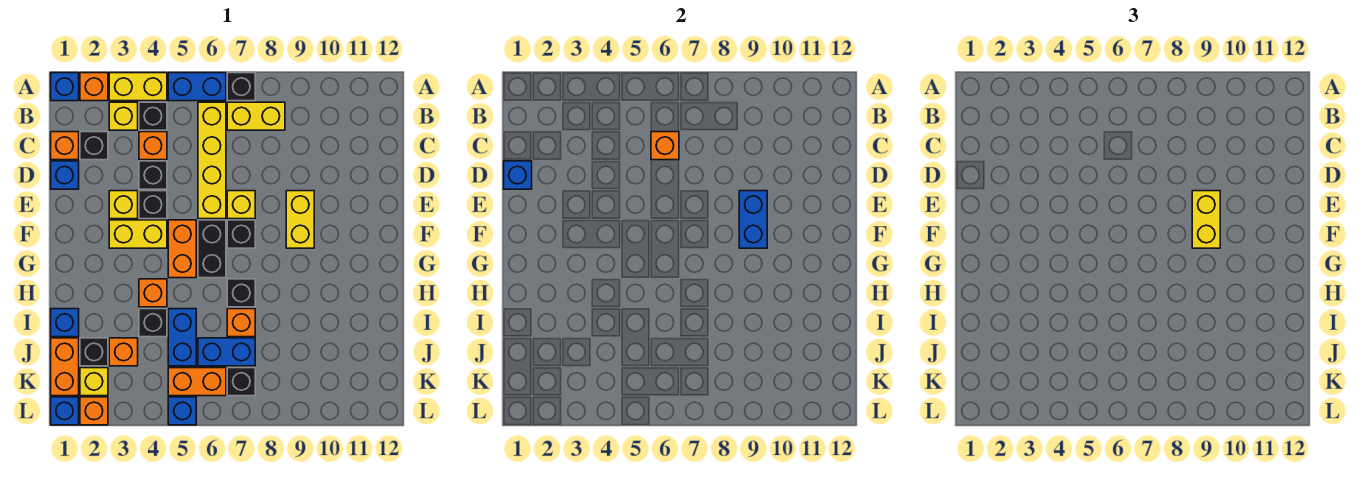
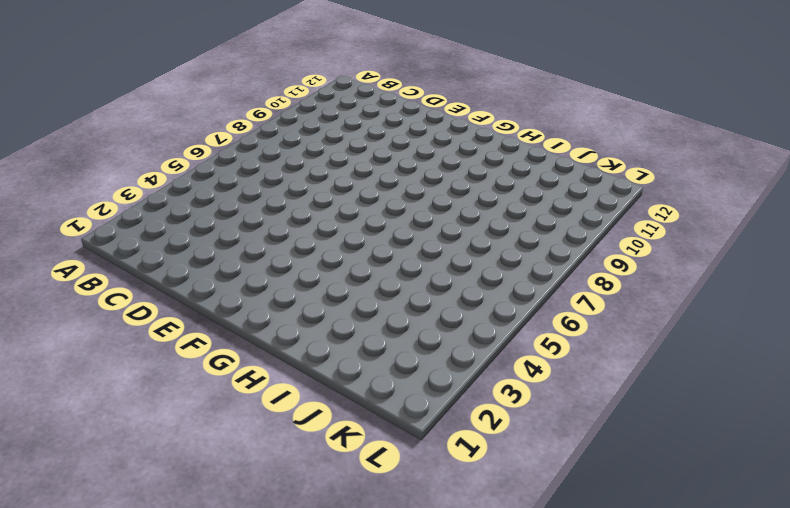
none -> blue 1x1 brick [51,73,79,101]
none -> orange 1x1 brick [80,73,108,101]
none -> yellow 1x2 brick [109,73,167,101]
none -> blue 1x2 brick [168,73,226,101]

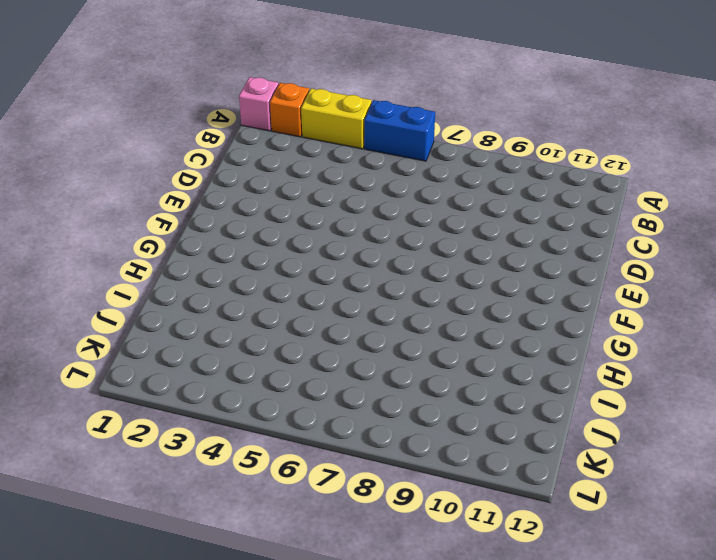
pink 1x1 brick [239,77,279,131] -> blue 1x1 brick [51,73,79,101]
none -> black 1x1 brick [227,73,255,101]
none -> yellow 1x1 brick [109,102,138,130]
none -> black 1x1 brick [139,102,167,130]
none -> yellow 1x4 brick [198,102,226,219]

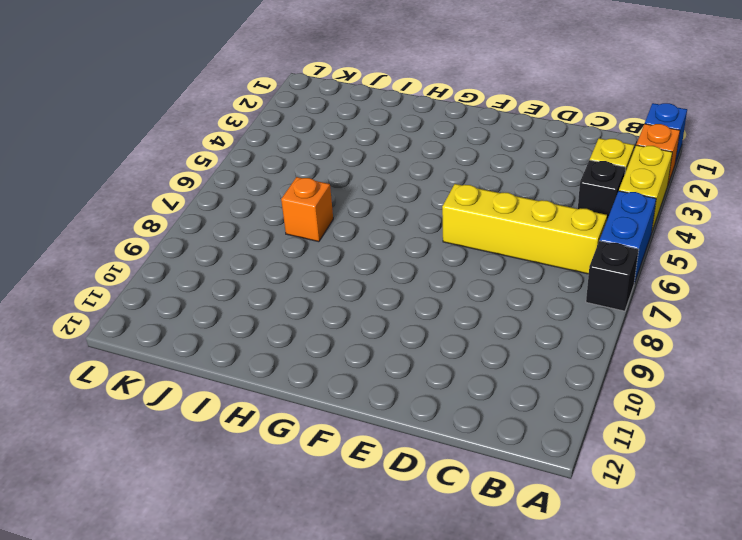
none -> yellow 1x2 brick [227,102,285,130]
none -> orange 1x1 brick [51,132,79,160]
none -> black 1x1 brick [80,132,108,160]
none -> orange 1x1 brick [139,132,167,160]

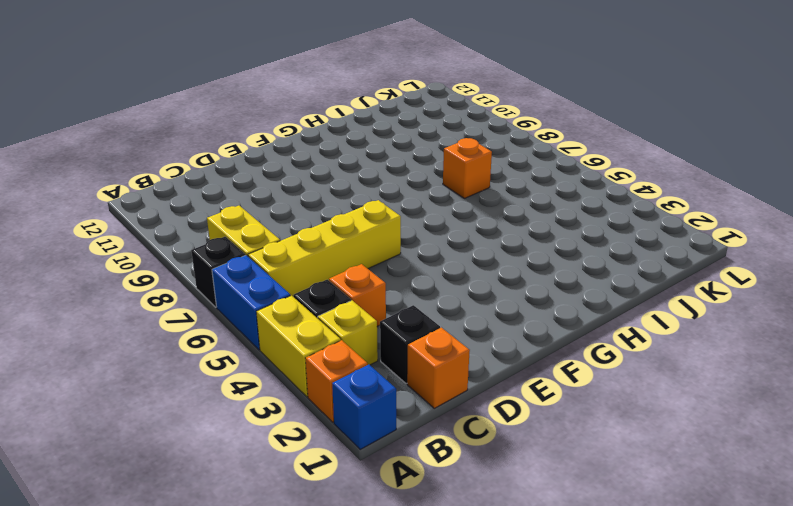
none -> blue 1x1 brick [51,161,79,189]
none -> black 1x1 brick [139,161,167,189]
none -> yellow 1x1 brick [109,191,138,219]
none -> black 1x1 brick [139,191,167,219]

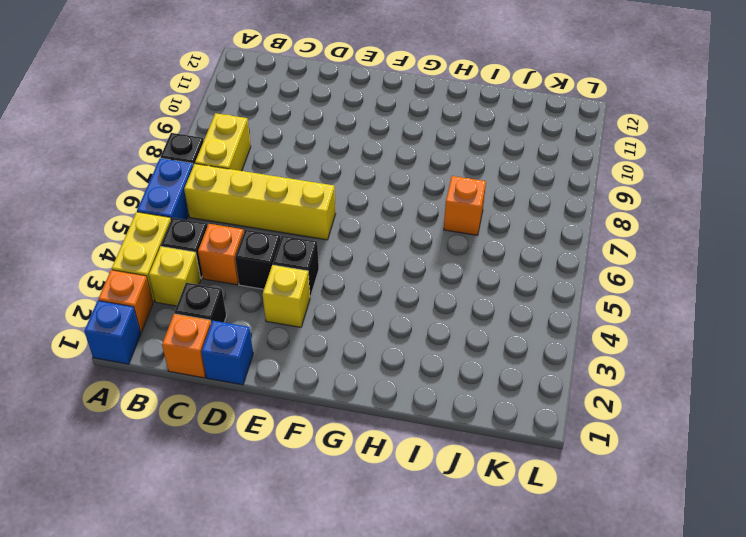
none -> yellow 1x1 brick [227,191,255,219]
none -> yellow 1x2 brick [286,191,314,248]
none -> yellow 1x2 brick [109,220,167,248]
none -> orange 1x2 brick [168,220,196,278]

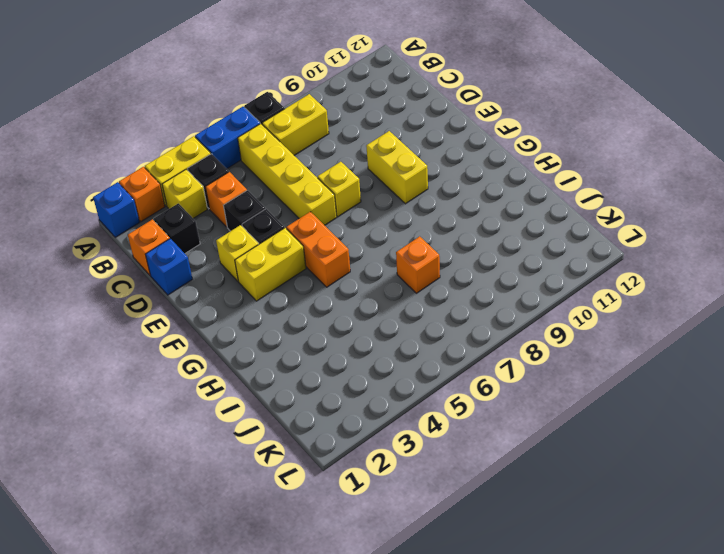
none -> black 1x2 brick [198,220,226,278]
none -> black 1x1 brick [227,220,255,248]
none -> orange 1x1 brick [139,279,167,307]
none -> black 1x1 brick [227,279,255,307]

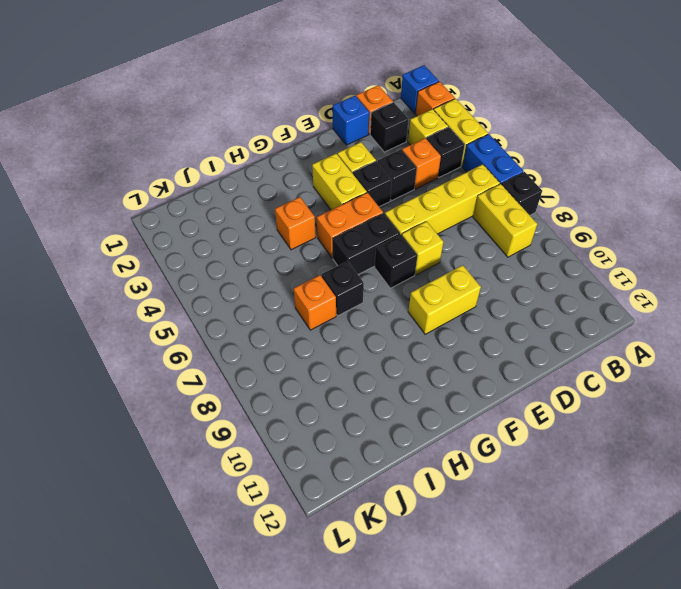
none -> blue 1x1 brick [51,309,79,337]
none -> black 1x1 brick [139,309,167,337]
none -> blue 1x2 brick [168,309,196,366]
none -> orange 1x2 brick [51,338,79,396]

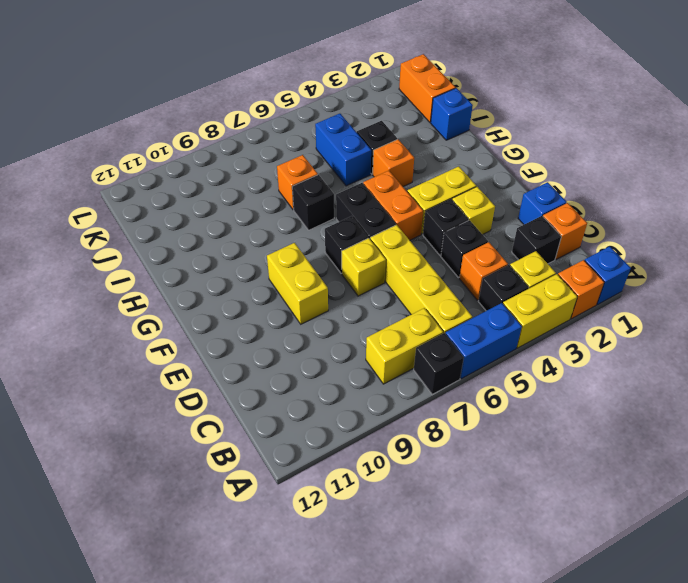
none -> black 1x1 brick [80,338,108,366]
none -> orange 1x1 brick [109,338,138,366]
none -> blue 1x2 brick [198,338,255,366]
none -> yellow 1x1 brick [80,368,108,396]

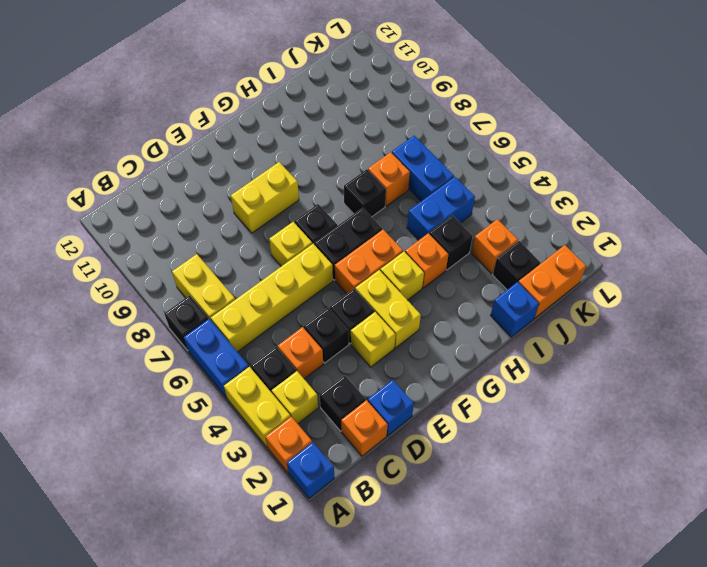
yellow 1x1 brick [380,252,424,300] -> yellow 1x1 brick moved to [80,368,108,396]
none -> orange 1x2 brick [168,368,226,396]
none -> black 1x1 brick [227,368,255,396]
none -> blue 1x1 brick [51,397,79,425]
none -> orange 1x1 brick [80,397,108,425]

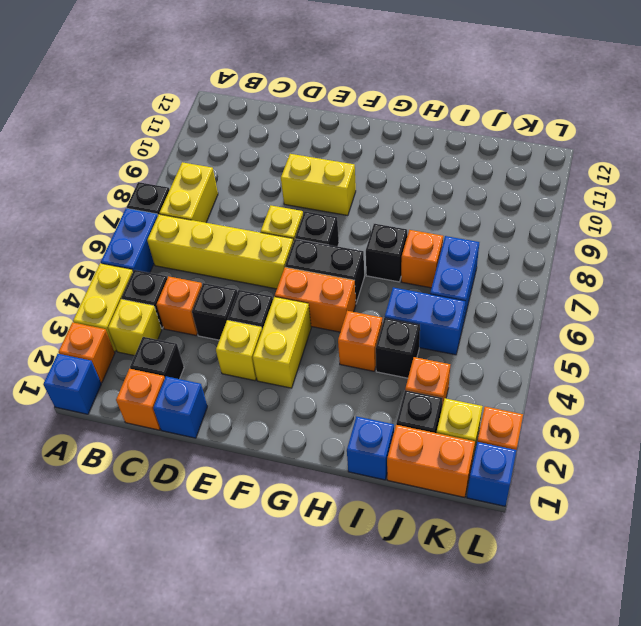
none -> orange 1x2 brick [168,368,226,396]
none -> black 1x1 brick [227,368,255,396]
none -> blue 1x1 brick [168,397,196,425]
none -> orange 1x1 brick [651,132,679,160]

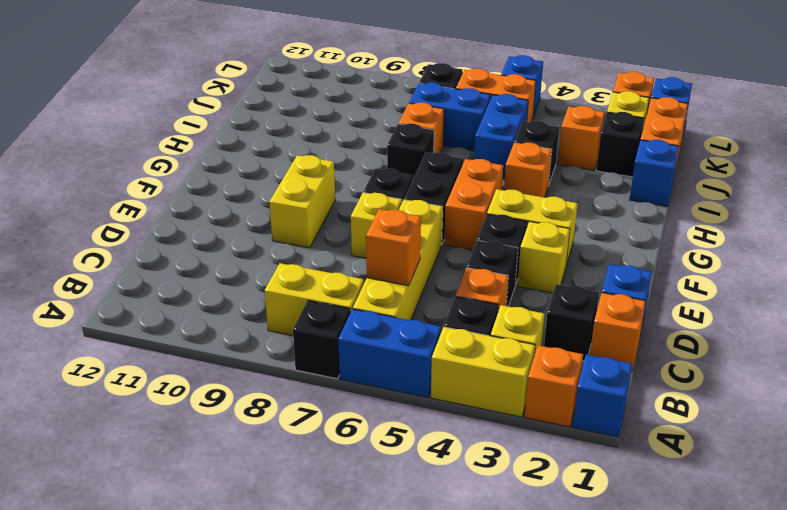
none -> blue 1x1 brick [504,161,532,189]
none -> blue 1x2 brick [739,191,767,248]
none -> yellow 1x2 brick [1192,191,1220,248]

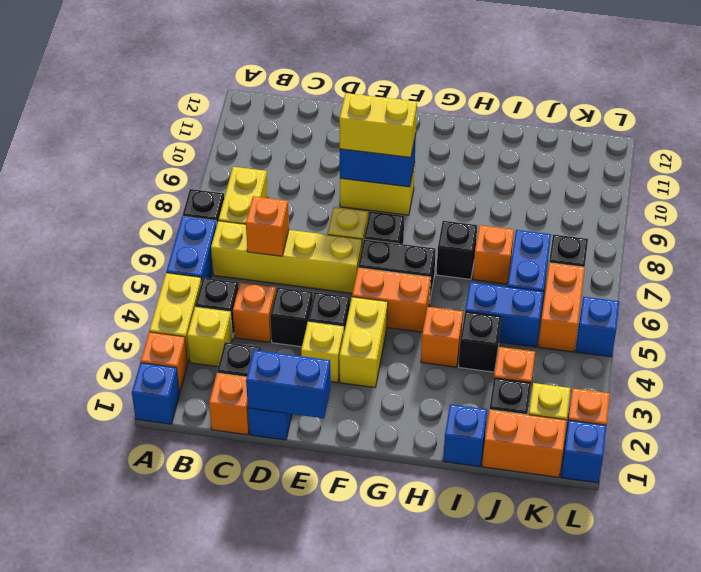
blue 1x2 brick [246,350,331,418] -> blue 1x1 brick [504,161,532,189]

